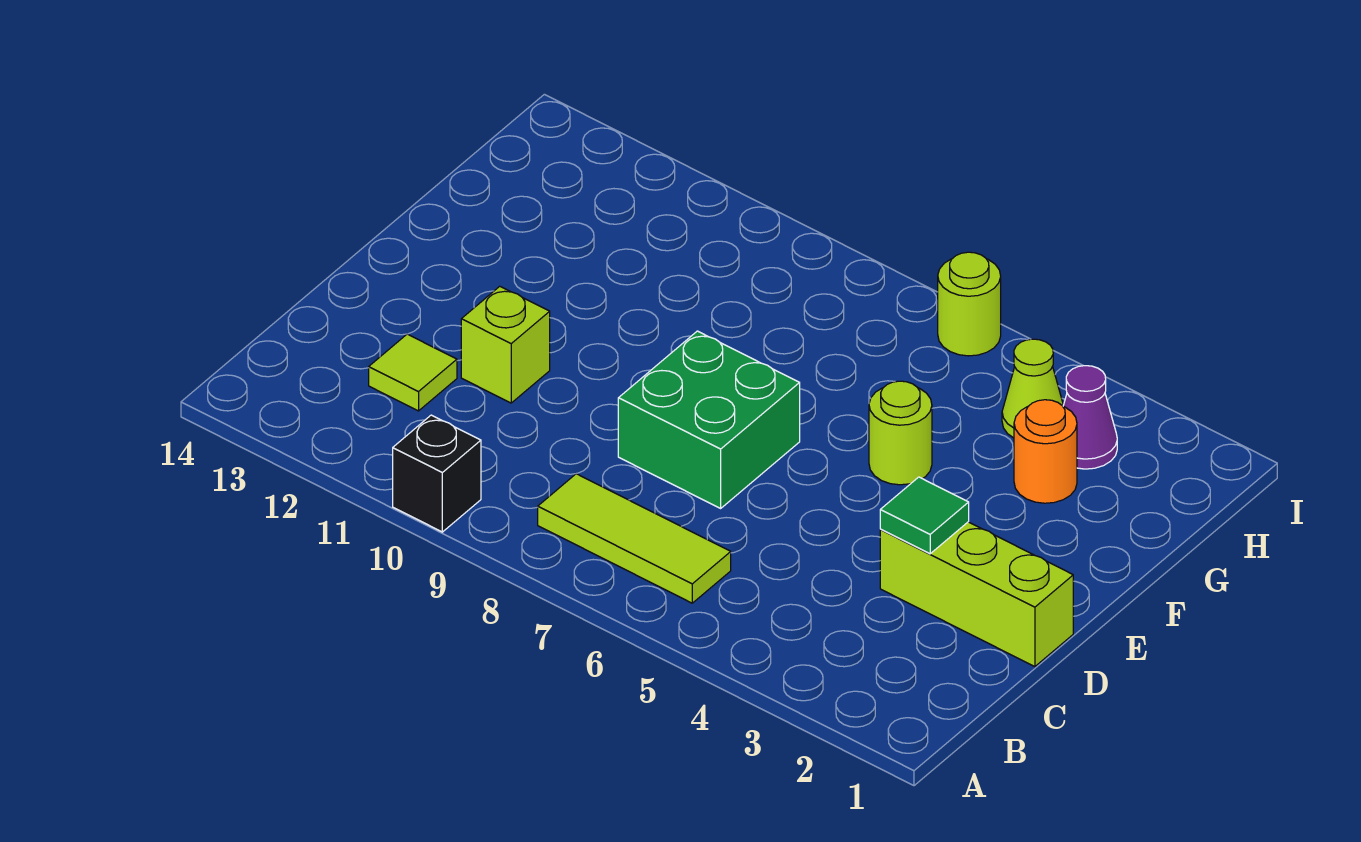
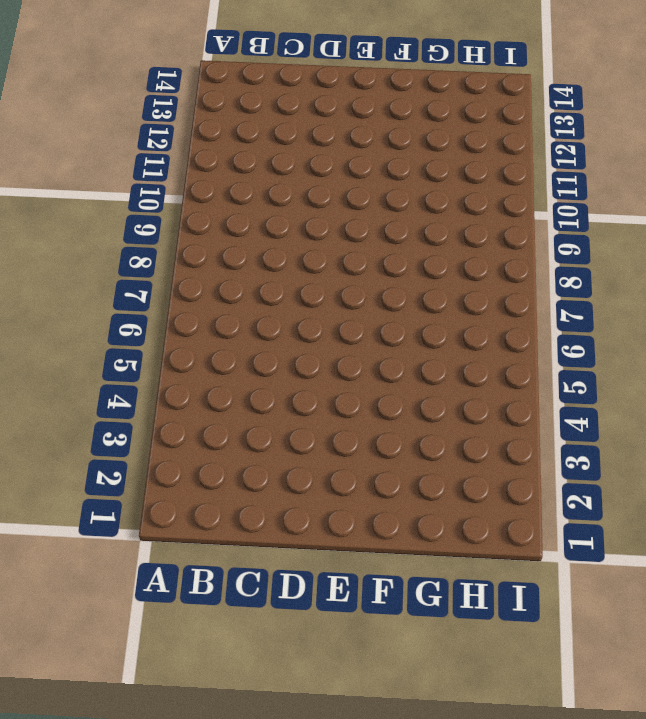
none -> black 1x1 brick [393,415,481,532]
none -> lime 1x3 tile [538,474,731,603]
none -> lime 1x1 tile [369,334,457,411]

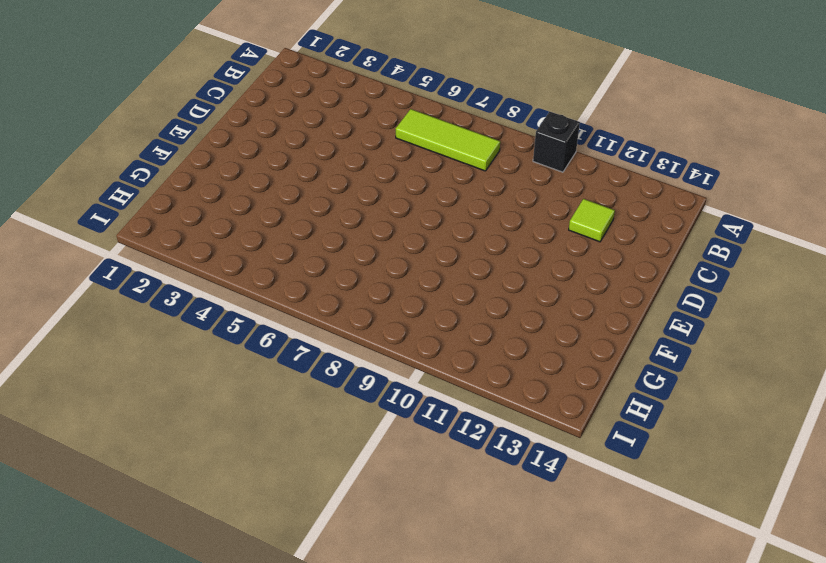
none -> lime 1x3 brick [880,522,1073,667]
none -> green 2x2 brick [618,331,800,508]
none -> lime 1x1 brick [461,286,550,403]

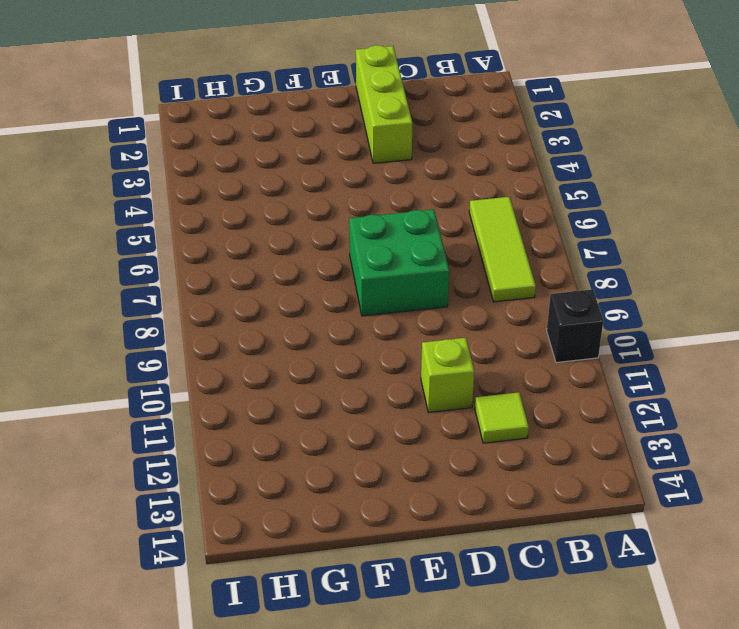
none -> lime 1x1 round brick [869,381,932,485]
none -> orange 1x1 round brick [1014,400,1077,503]
none -> purple 1x1 cone [1063,366,1117,469]

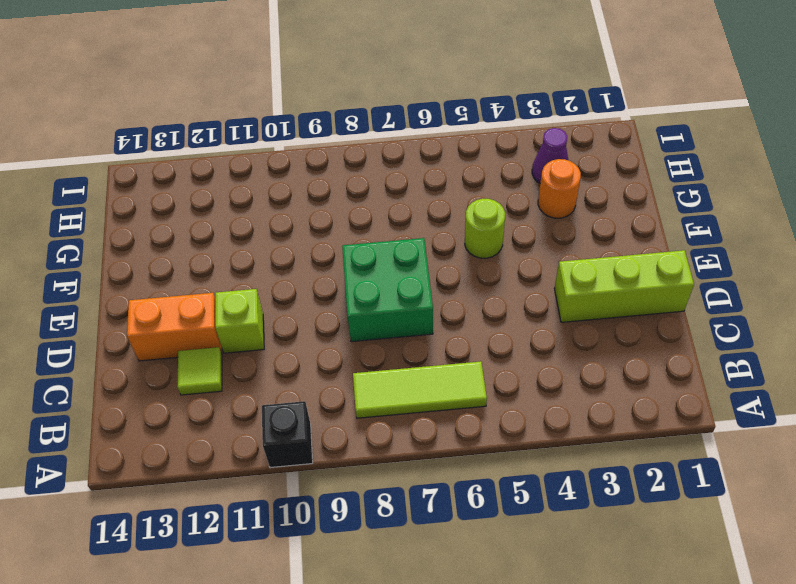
orange 1x2 brick [127,293,222,361] -> none
none -> lime 1x1 cone [1002,339,1063,438]
none -> lime 1x1 round brick [938,252,1001,356]
none -> green 1x1 tile [880,477,969,554]

